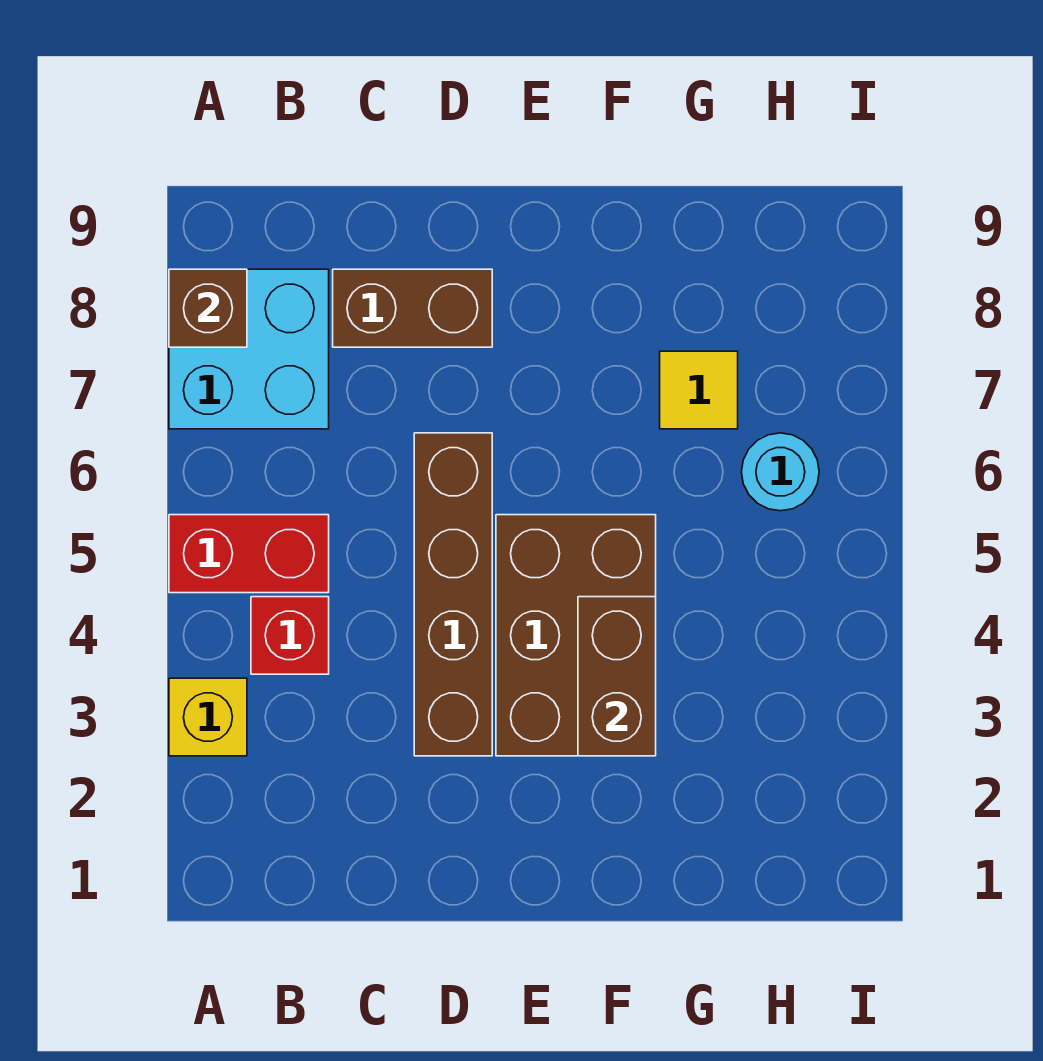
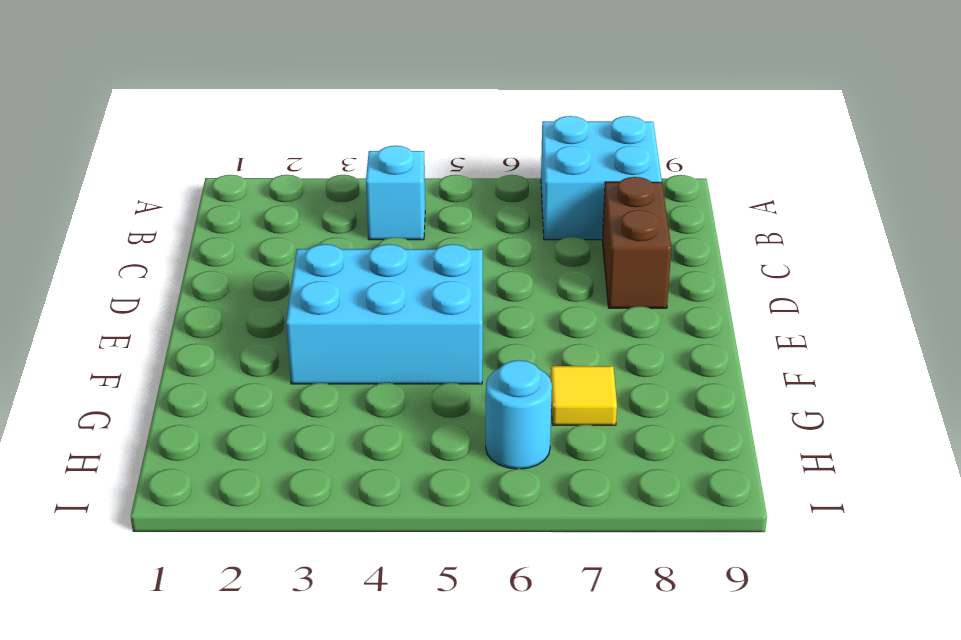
cyan 1x1 brick [366,146,425,240] -> red 1x1 brick [251,597,329,674]
cyan 2x3 brick [286,244,483,384] -> brown 2x3 brick [496,515,656,756]
none -> yellow 1x1 brick [169,678,247,756]
none -> red 1x2 brick [169,515,329,593]

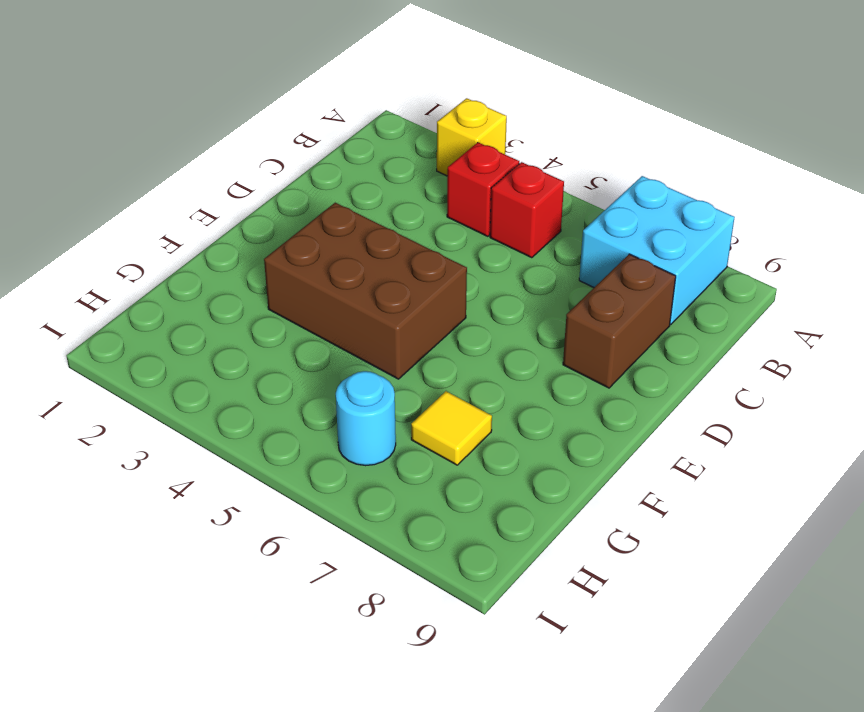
red 1x1 brick [490,162,564,258] -> red 1x2 brick [169,515,329,593]
none -> brown 1x4 brick [414,433,492,756]
none -> brown 1x1 brick [169,269,247,347]

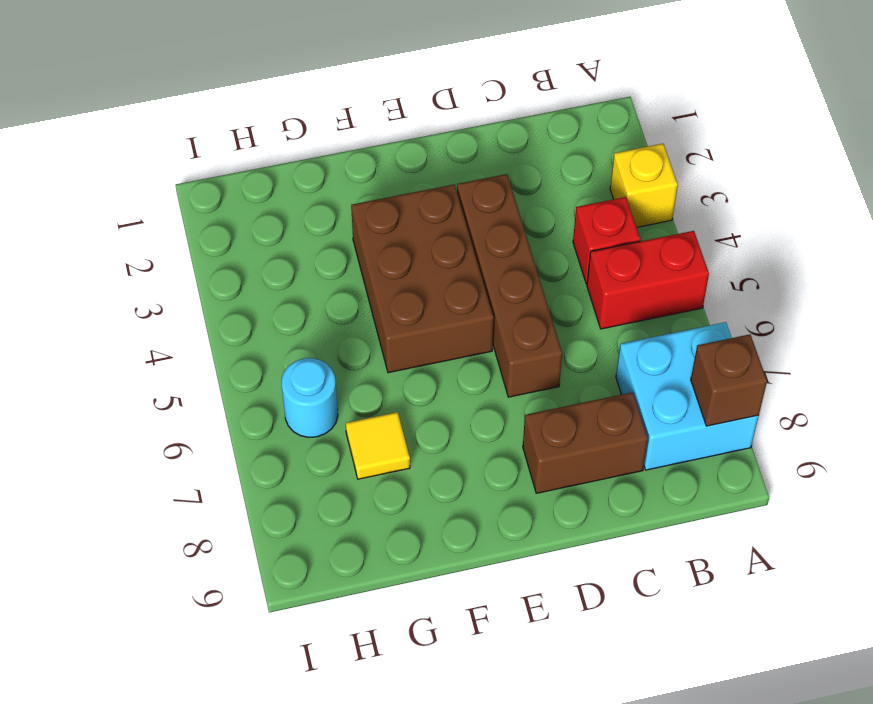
none -> brown 1x2 brick [578,597,656,756]

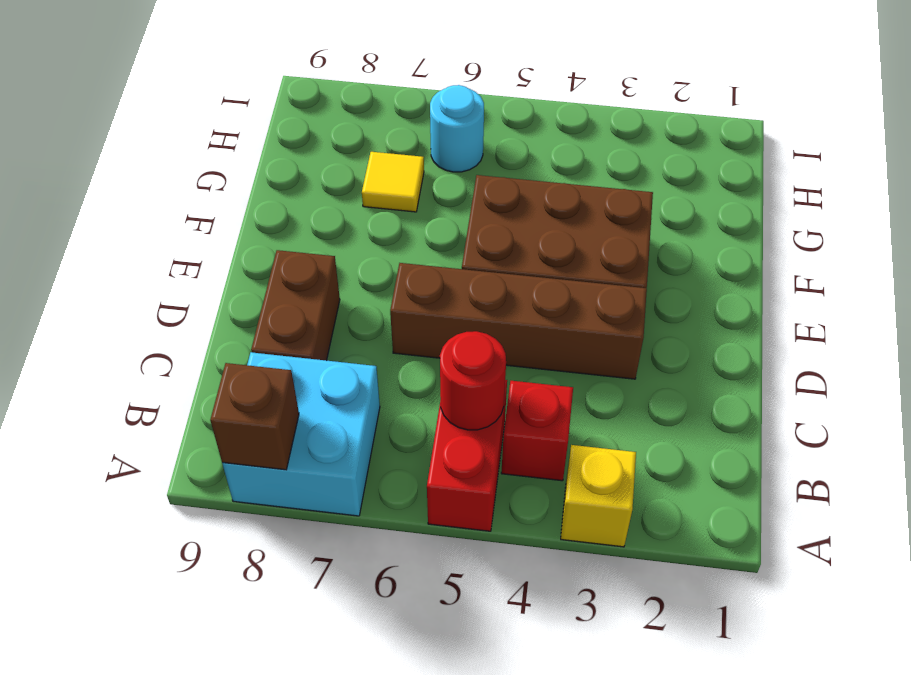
red 1x1 round brick [440,331,506,430] -> none
none -> brown 1x2 brick [578,597,656,756]

